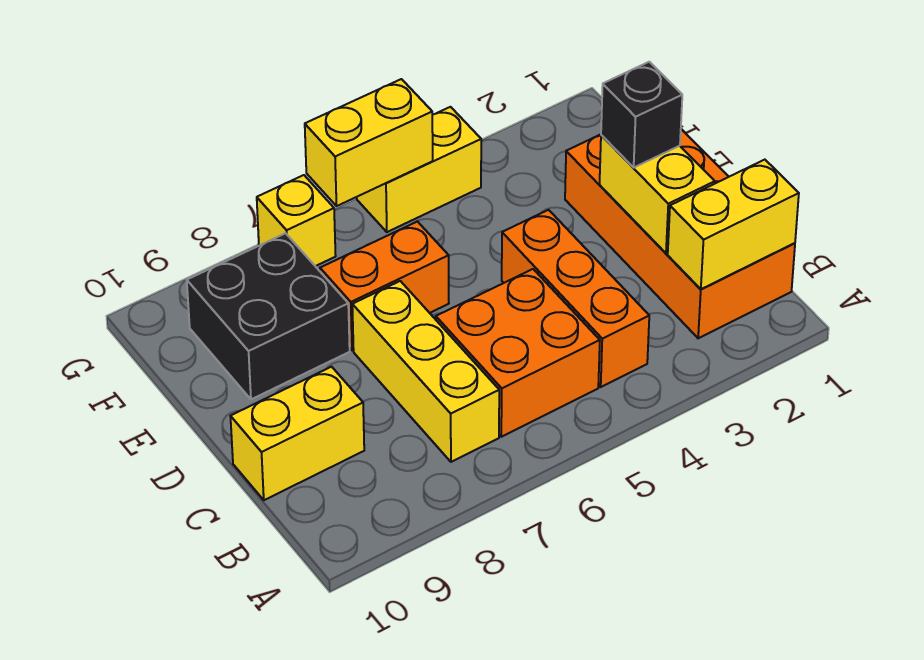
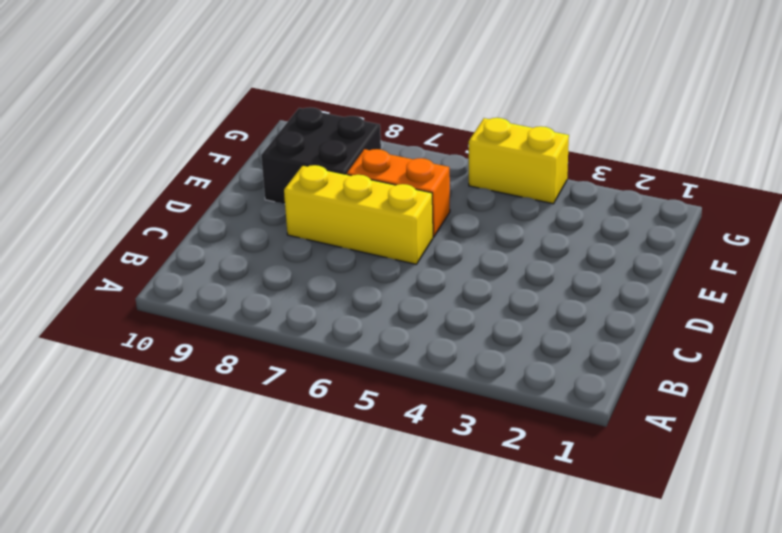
yellow 1x3 brick [284,165,433,264] -> yellow 1x3 brick turned to [352,281,499,462]
none -> orange 2x4 brick [565,129,795,338]
none -> orange 1x3 brick [502,210,649,387]
none -> orange 2x2 brick [436,269,600,437]

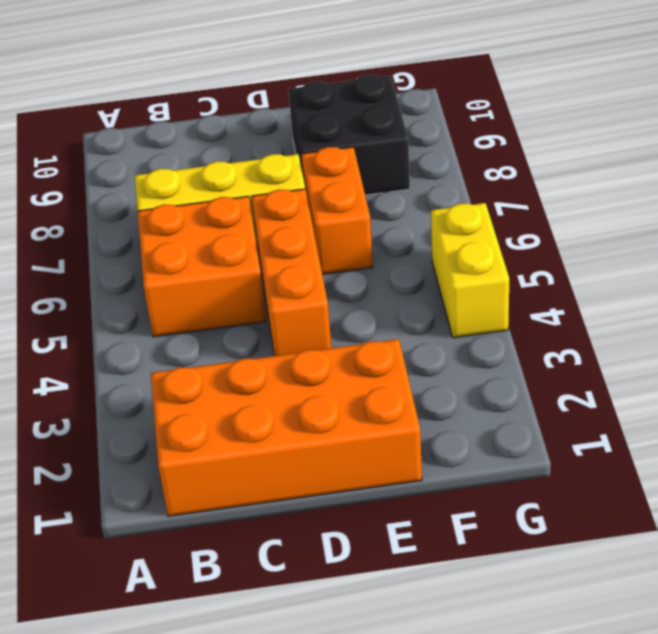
orange 1x3 brick [252,189,331,356] -> orange 1x3 brick turned to [502,210,649,387]
none -> yellow 1x2 brick [230,367,364,500]
none -> yellow 1x1 brick [257,175,336,266]
none -> yellow 1x2 brick [668,160,799,289]

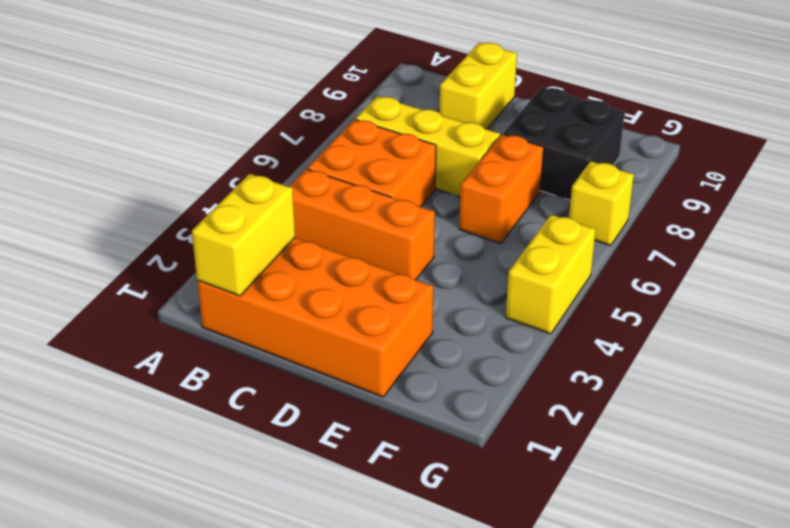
none -> yellow 1x2 brick [600,135,715,253]
none -> yellow 1x2 brick [305,79,433,206]
none -> black 1x1 brick [601,62,682,167]

